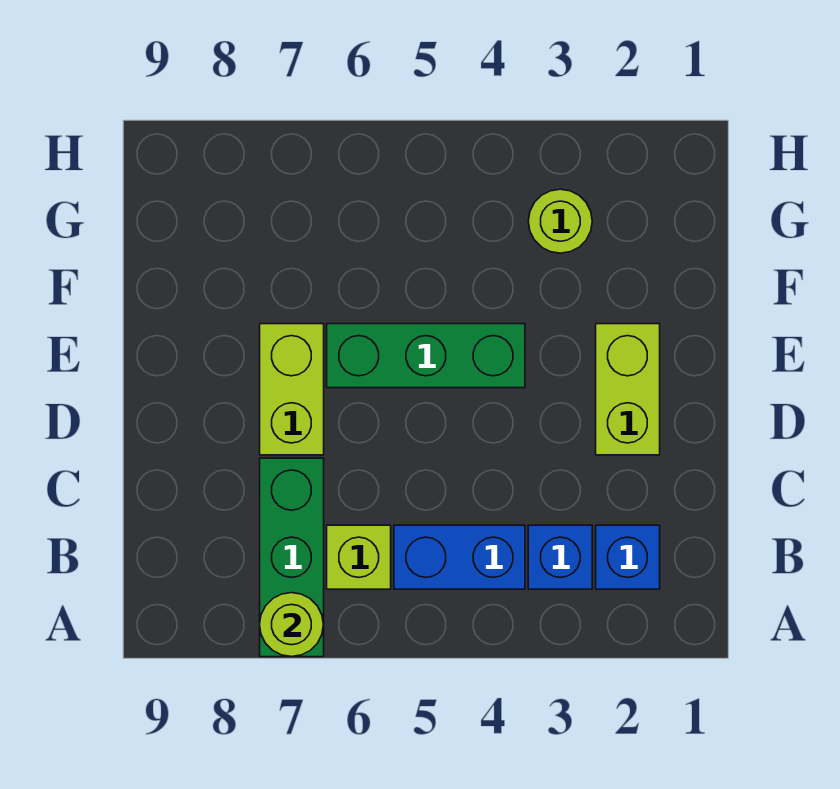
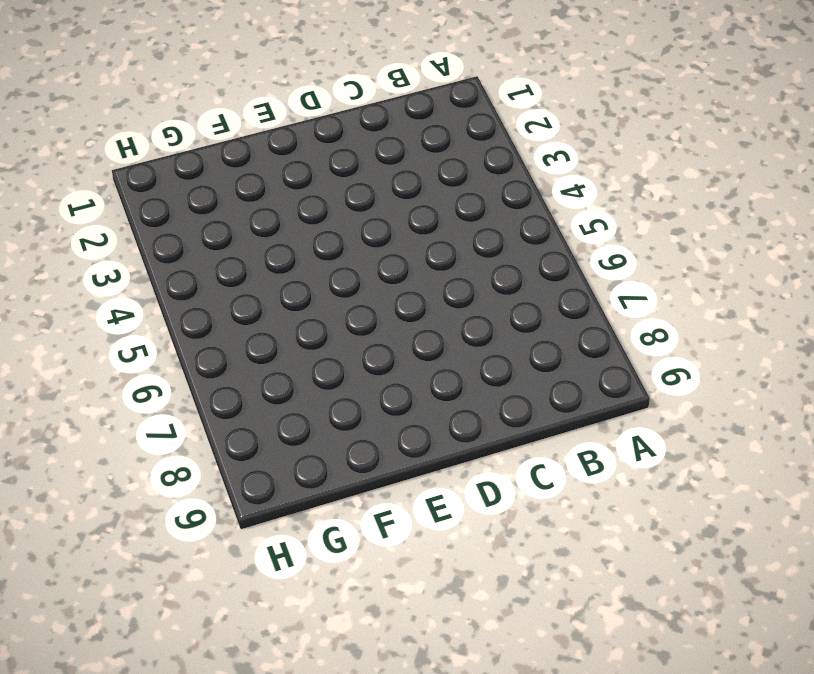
none -> green 1x3 brick [260,458,324,657]
none -> blue 1x1 brick [596,525,660,589]

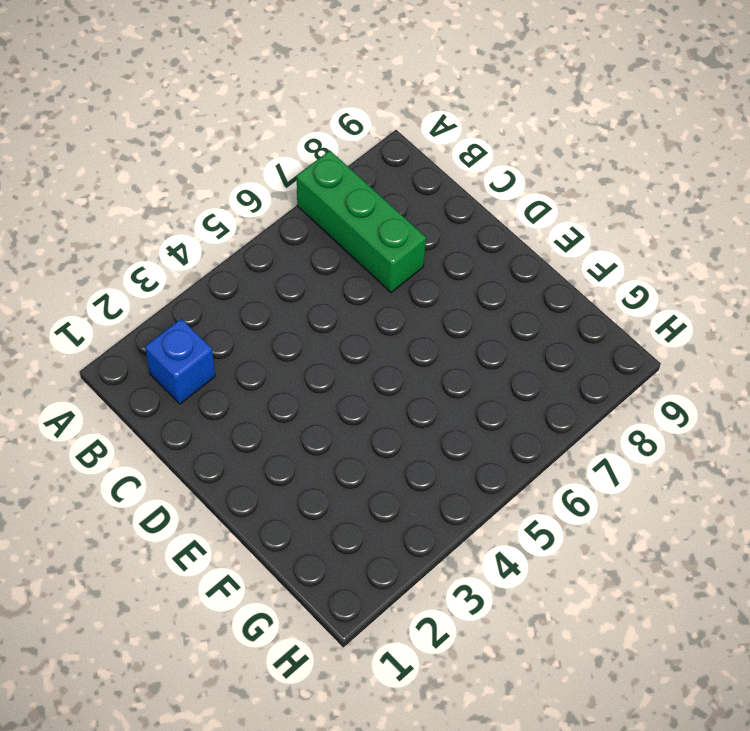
none -> blue 1x1 brick [528,525,592,589]
none -> blue 1x2 brick [394,525,525,589]

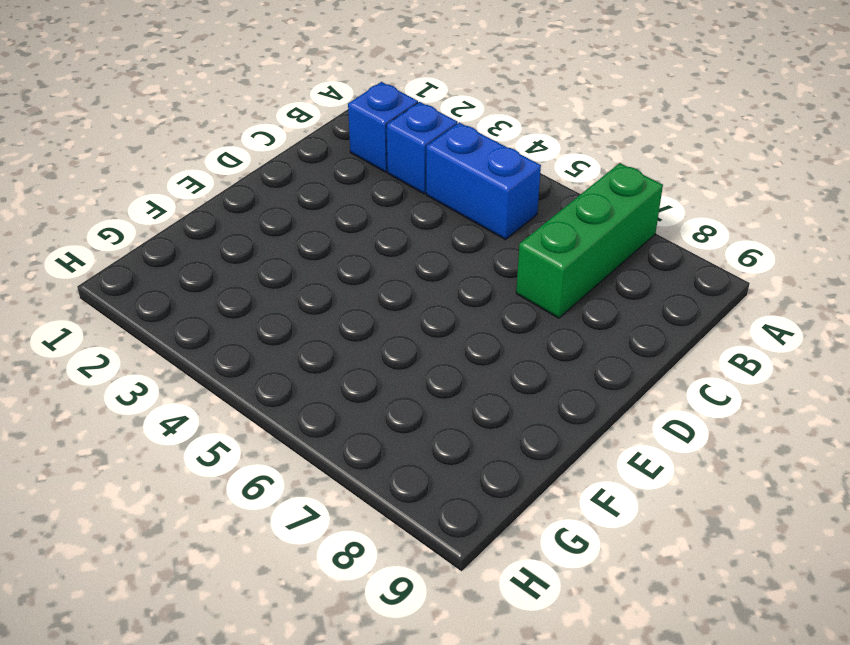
none -> lime 1x1 brick [327,525,391,589]
none -> lime 1x2 brick [596,324,660,455]

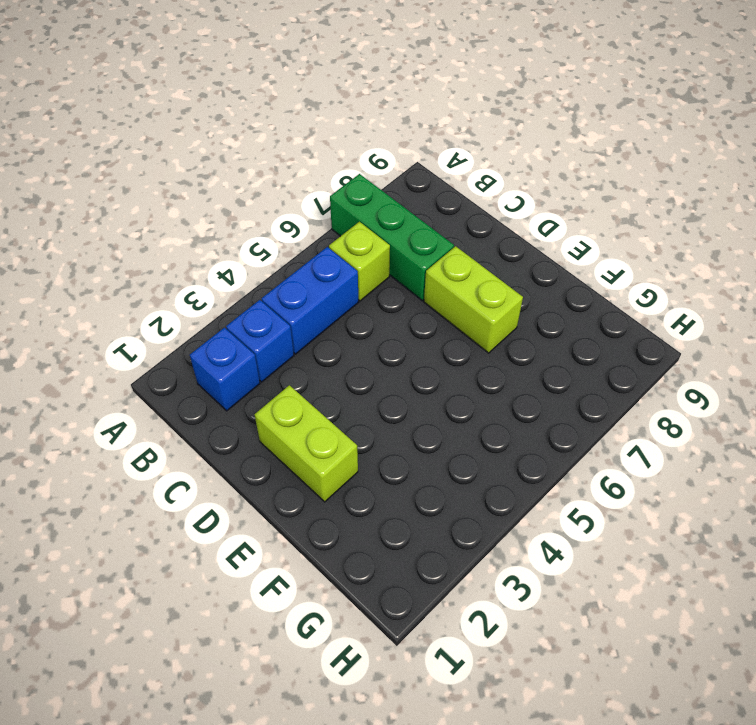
none -> green 1x3 brick [327,324,525,388]
none -> lime 1x1 round brick [528,189,592,253]

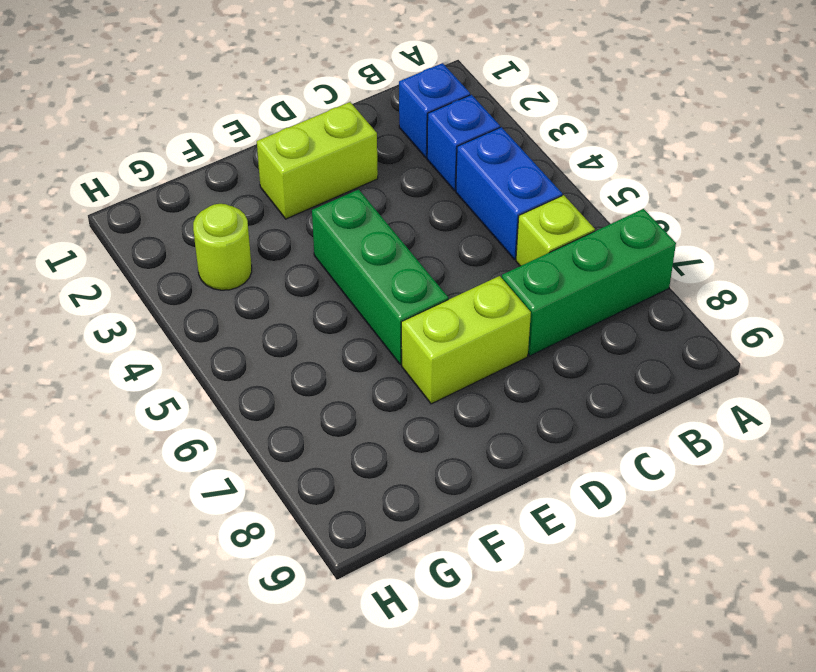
none -> lime 1x1 round brick [260,593,323,657]

